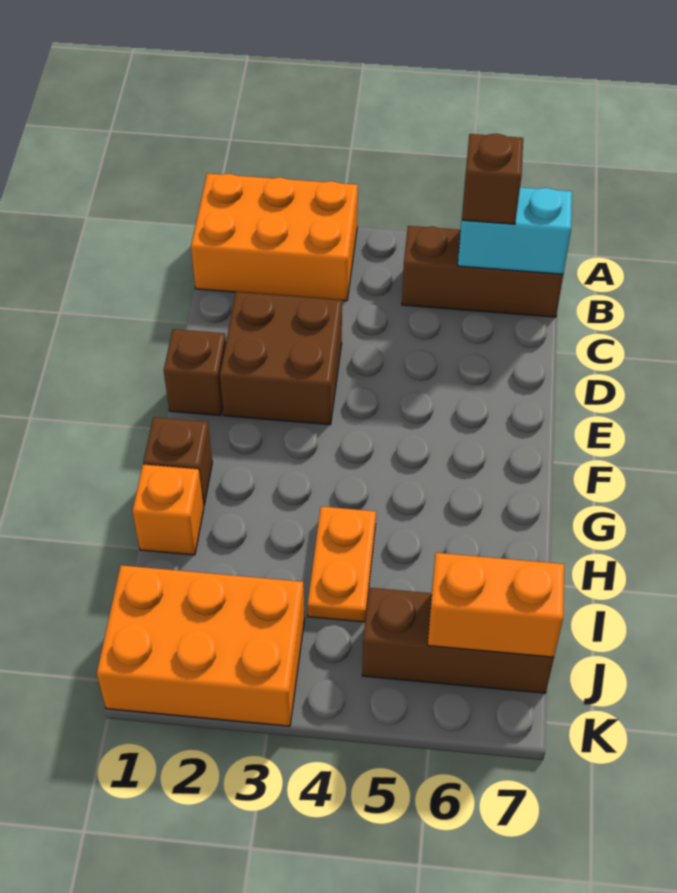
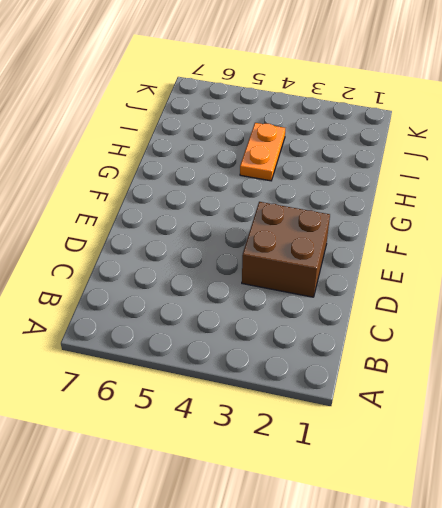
none -> orange 2x3 brick [191,173,358,301]
none -> brown 1x3 brick [402,226,563,317]
none -> brown 1x1 brick [164,329,226,416]

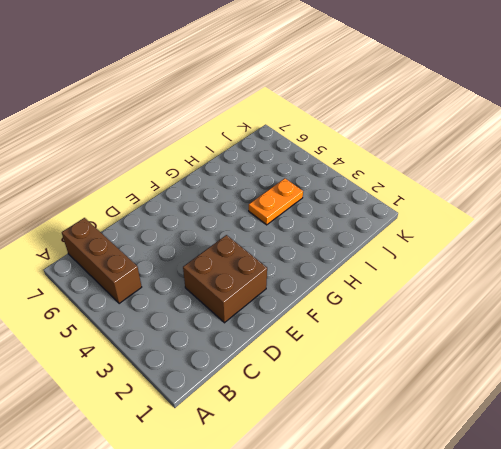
none -> orange 2x3 brick [191,173,358,301]
none -> brown 1x1 brick [164,329,226,416]
none -> brown 1x1 brick [143,417,212,506]

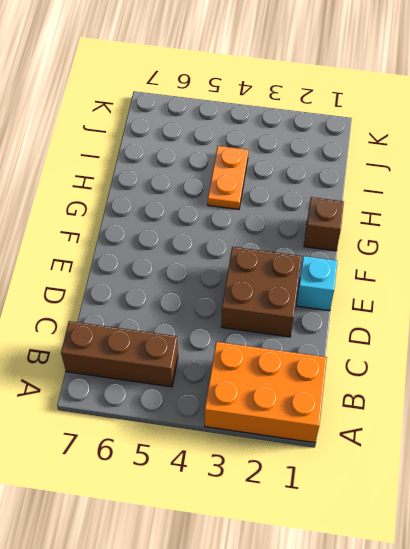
cyan 1x1 brick [296,256,337,311] -> brown 1x1 brick [164,329,226,416]
none -> orange 1x1 brick [132,464,204,555]
none -> orange 2x3 brick [97,565,305,726]
none -> brown 1x3 brick [362,588,554,693]

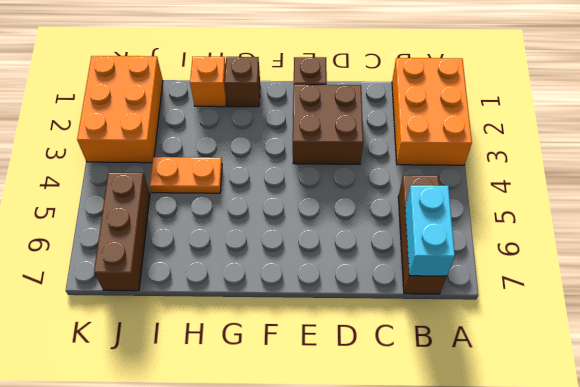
none -> orange 1x2 brick [428,553,564,657]
none -> brown 1x1 brick [462,134,523,224]

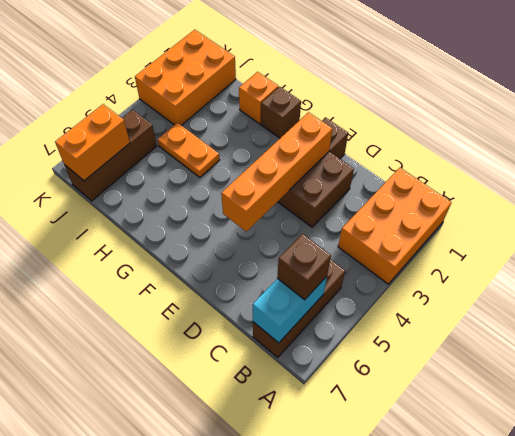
orange 1x4 brick [221,112,332,231] -> none

